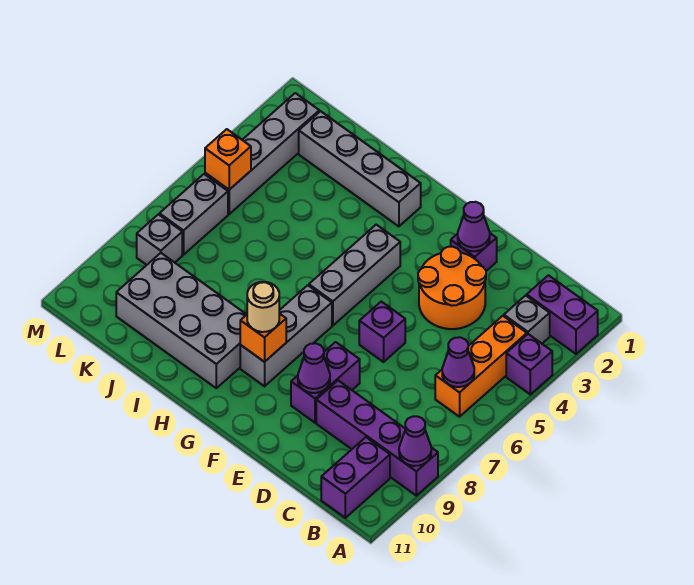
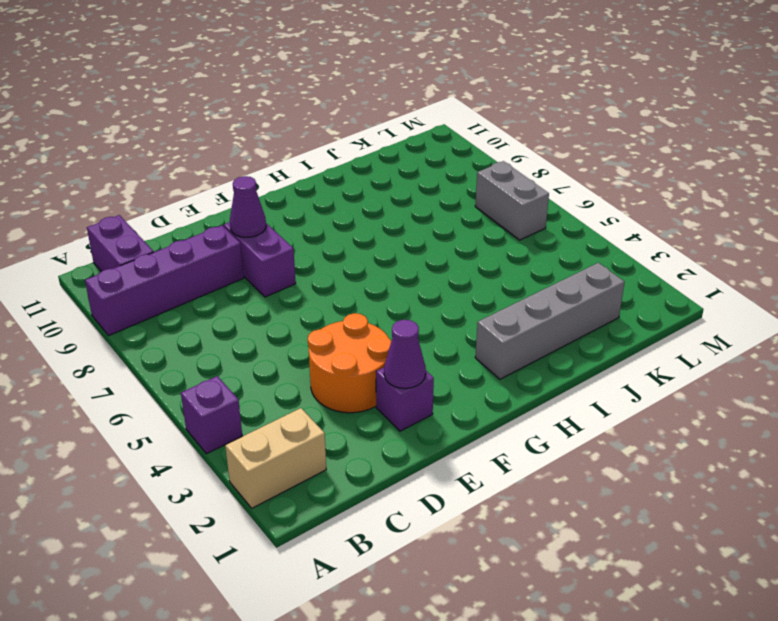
tan 1x2 brick [225,408,326,508] -> purple 1x2 brick [527,275,598,354]
none -> grey 1x1 brick [504,296,550,343]
none -> orange 1x3 brick [435,316,527,417]
none -> purple 1x1 brick [359,302,405,362]

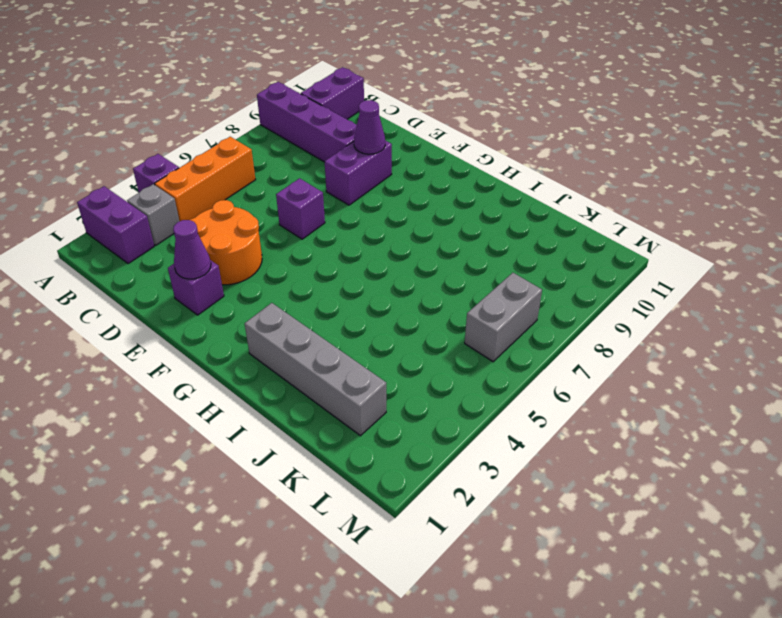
none -> grey 1x3 brick [309,225,400,326]
none -> grey 1x3 brick [240,285,332,386]
none -> grey 2x4 brick [116,253,247,388]

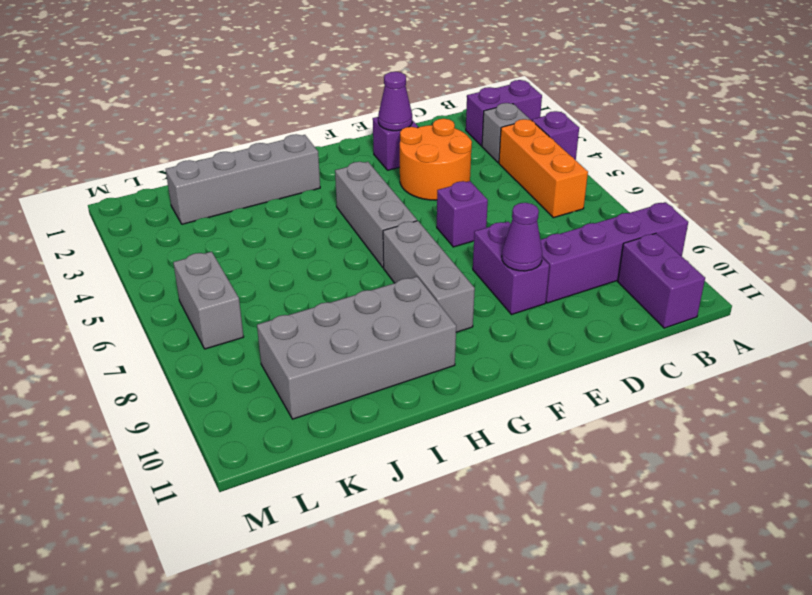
none -> grey 1x4 brick [205,93,319,214]
none -> grey 1x1 brick [137,214,182,265]
none -> purple 1x1 cone [399,416,431,466]

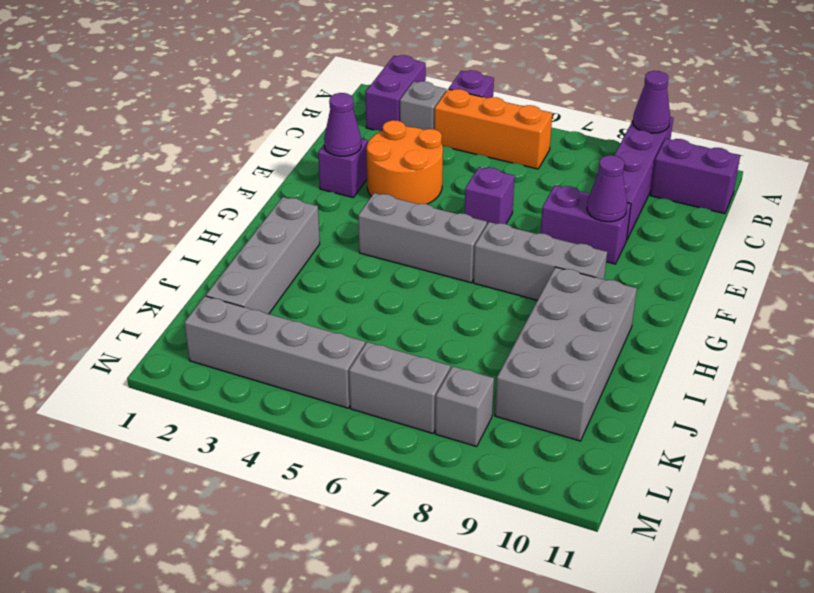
none -> purple 1x1 cone [442,337,474,387]
none -> orange 1x1 brick [240,314,286,362]
none -> orange 1x1 brick [205,129,251,190]

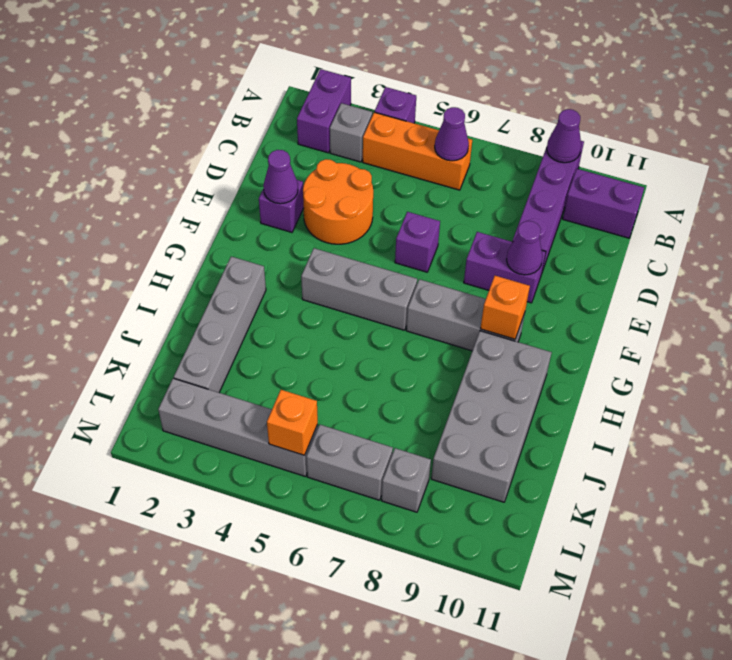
none -> tan 1x1 round brick [247,282,280,332]

